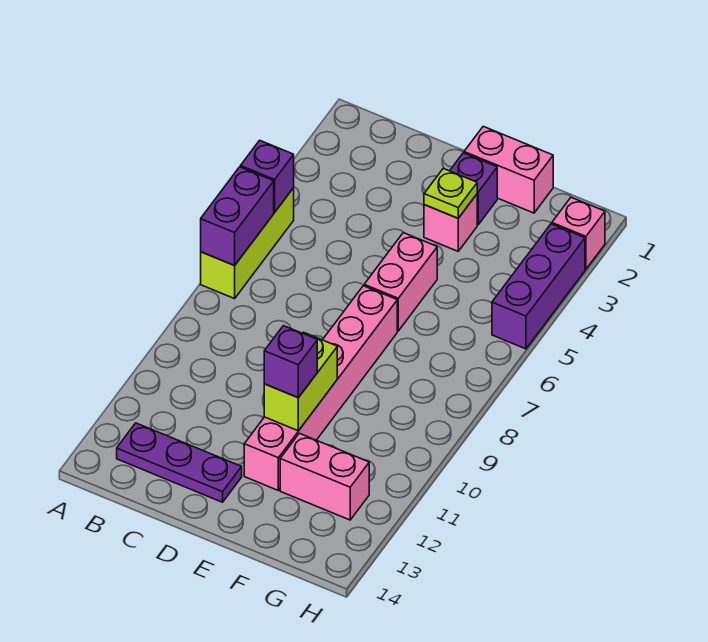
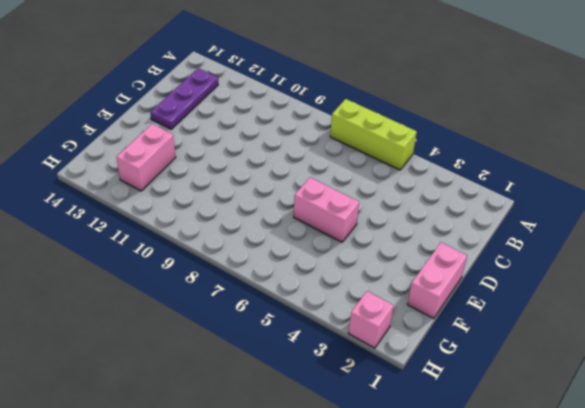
none -> purple 1x1 brick [450,153,497,225]
none -> pink 1x1 brick [424,194,477,251]
none -> pink 1x6 brick [244,286,397,490]

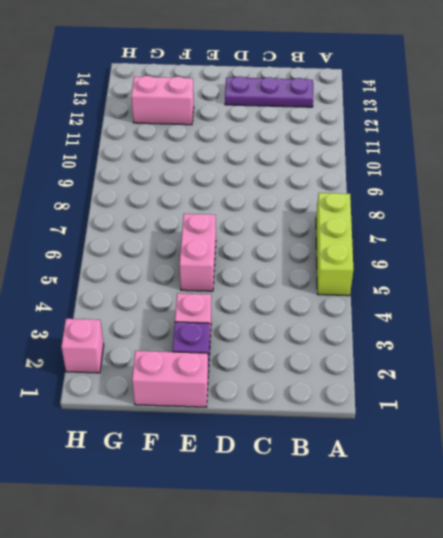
none -> pink 1x6 brick [244,286,397,490]
none -> purple 1x3 brick [492,224,585,349]
none -> purple 1x1 brick [240,140,294,212]

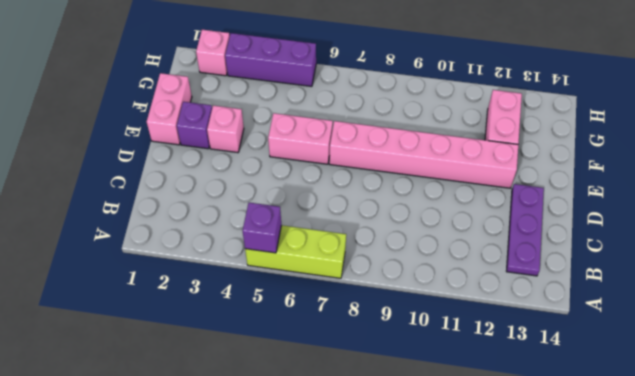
none -> purple 1x2 brick [201,167,274,265]
none -> lime 1x1 plate [424,168,477,218]
none -> lime 1x2 brick [264,332,337,431]

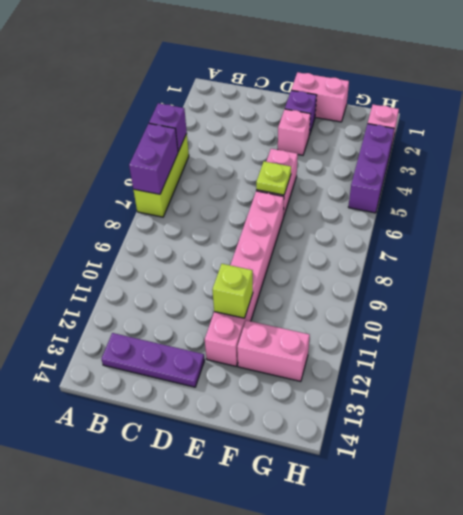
lime 1x1 plate [256,161,291,195] -> lime 1x1 plate moved to [424,168,477,218]
lime 1x1 brick [212,264,253,318] -> lime 1x2 brick [264,332,337,431]
none -> purple 1x1 brick [264,326,317,398]

